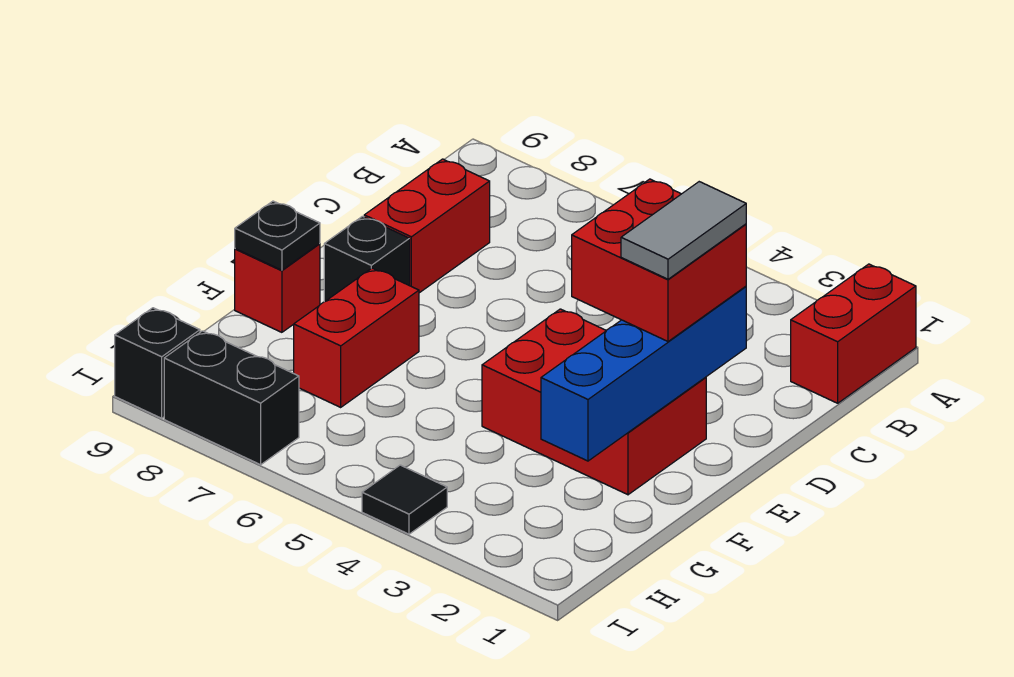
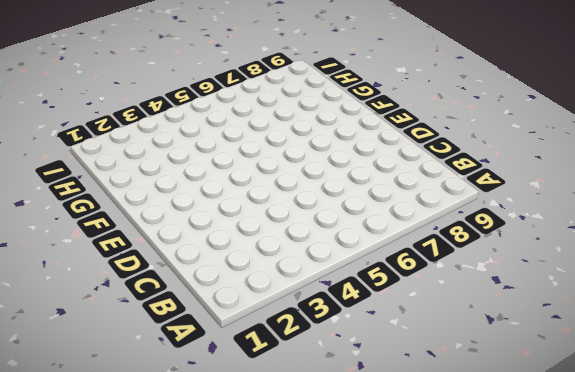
none -> red 1x2 brick [791,264,916,403]
none -> red 1x2 brick [364,159,490,293]
none -> red 2x3 brick [482,309,706,495]

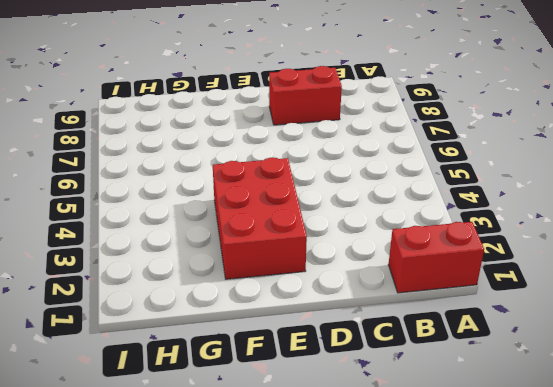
none -> black 1x1 brick [324,216,410,302]
none -> red 1x2 brick [294,268,419,407]
none -> red 1x1 brick [235,244,320,332]

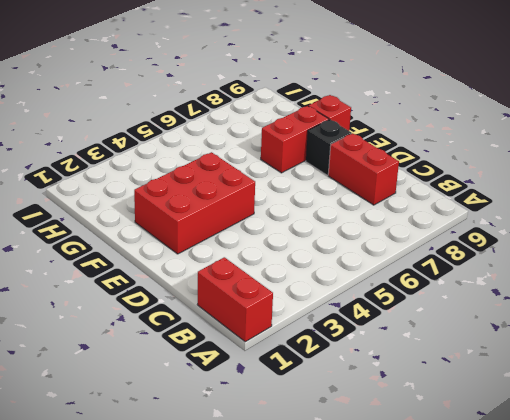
red 1x2 brick [261,106,329,173] -> red 1x2 brick turned to [294,268,419,407]
none -> black 1x1 tile [362,465,447,534]
none -> black 1x2 brick [164,331,299,465]
none -> black 1x1 brick [115,308,200,418]

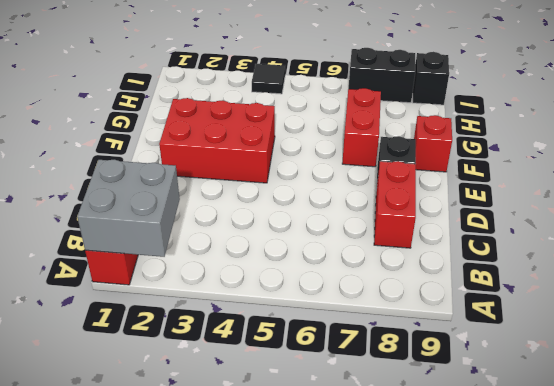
grey 2x2 brick [77,160,180,257] -> none
none -> blue 1x4 brick [541,286,746,461]
none -> black 1x1 plate [235,201,320,270]
none -> red 2x2 brick [572,179,746,341]

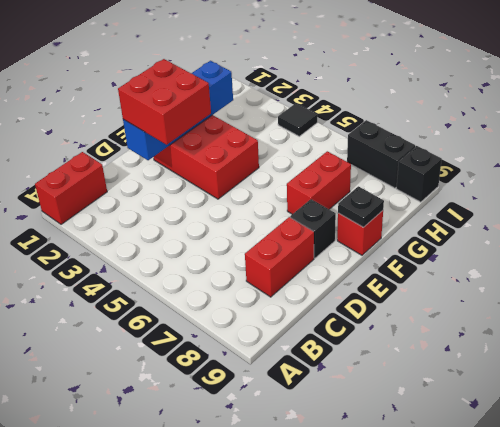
none -> grey 1x2 tile [621,182,746,279]

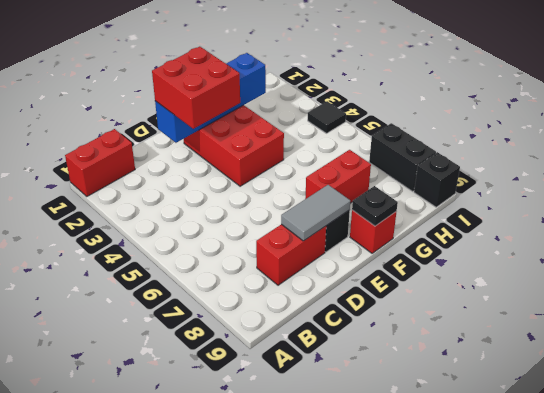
grey 1x2 tile [281,185,350,241] -> grey 1x2 tile moved to [621,182,746,279]

